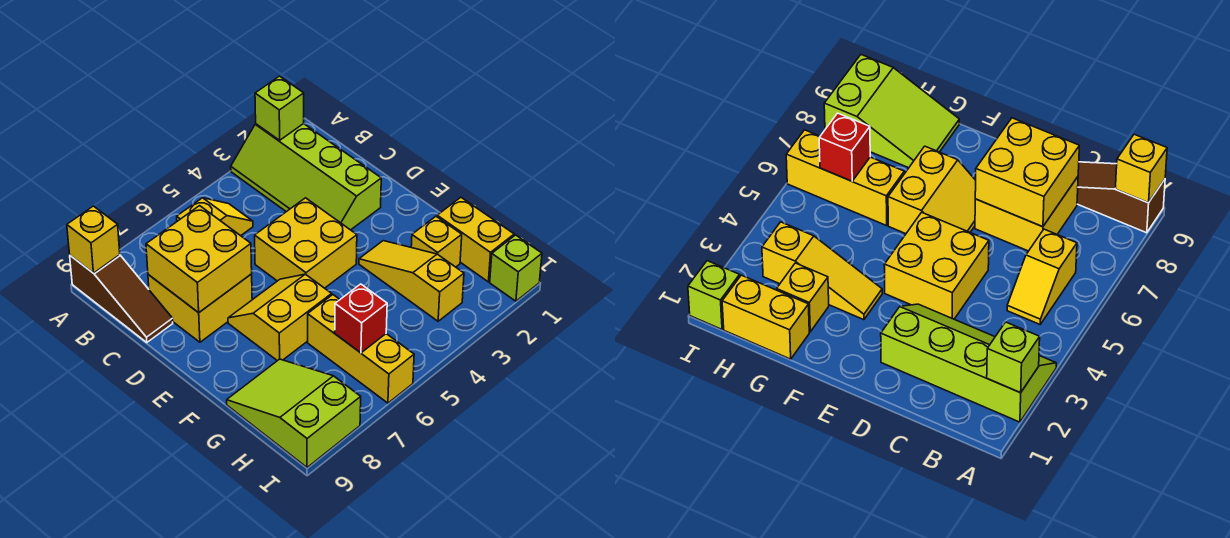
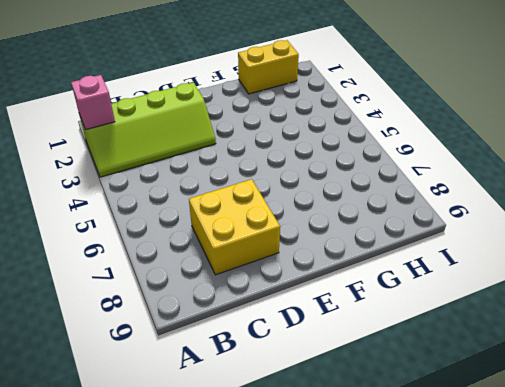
pink 1x1 brick [71,75,115,130] -> lime 1x1 brick [255,76,304,140]
none -> brown 1x3 slope [70,255,173,342]
none -> yellow 1x2 slope [177,198,253,236]
none -> yellow 2x2 brick [255,198,357,288]

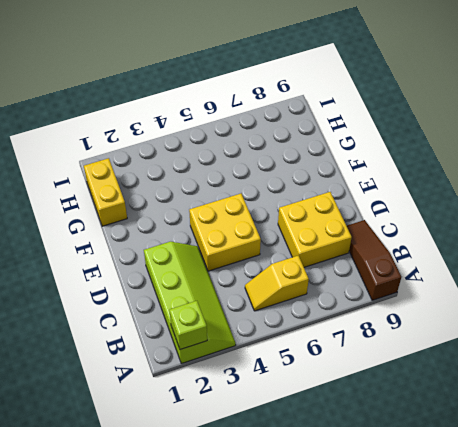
none -> yellow 2x2 slope [228,274,332,361]
none -> yellow 1x3 slope [359,241,464,321]
none -> yellow 1x1 brick [411,216,462,267]

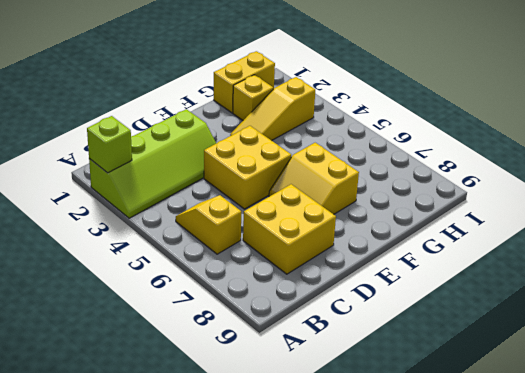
none -> brown 1x3 slope [70,255,173,342]
none -> yellow 1x3 brick [308,295,414,403]
none -> lime 2x3 slope [227,359,361,467]

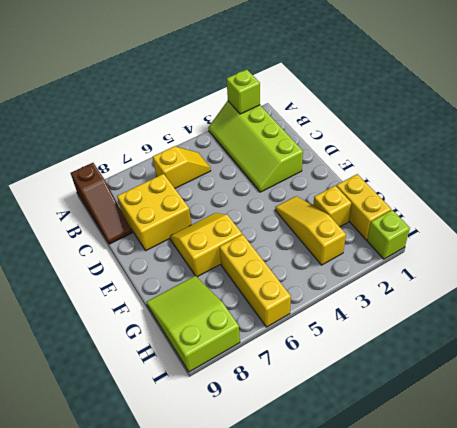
none -> yellow 2x2 brick [255,198,357,288]
none -> yellow 1x1 brick [67,206,120,273]
none -> yellow 2x2 brick [146,206,252,313]

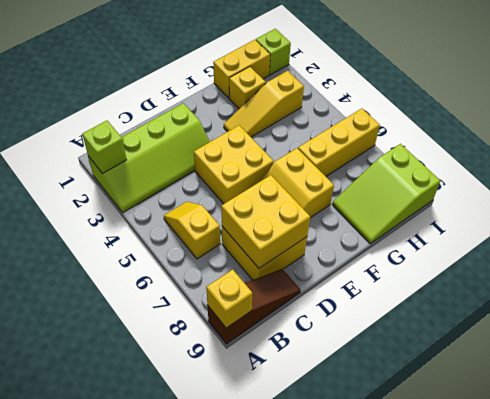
none -> red 1x1 brick [335,284,387,353]

